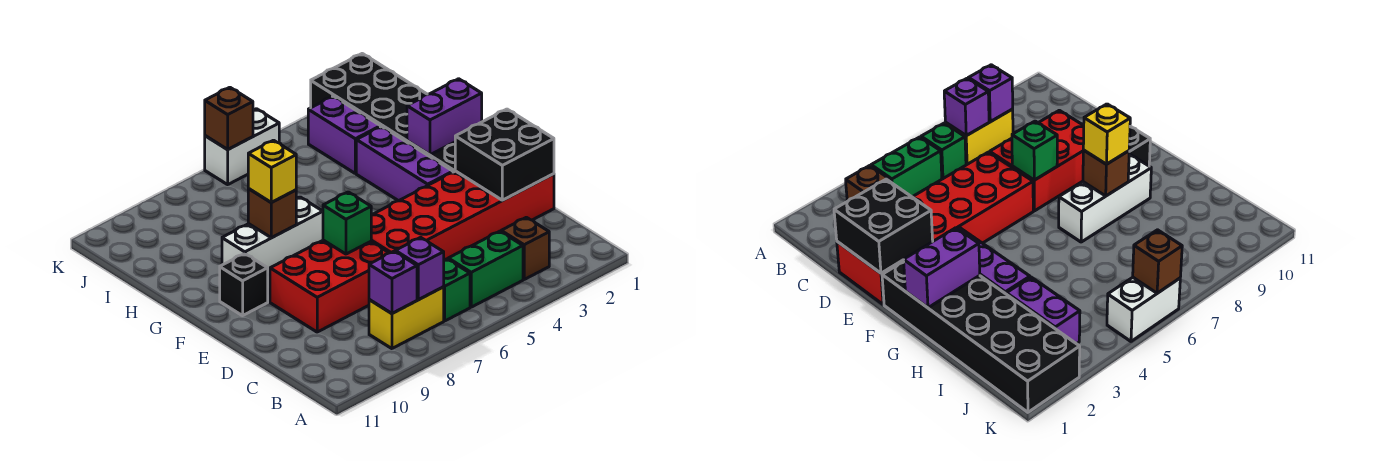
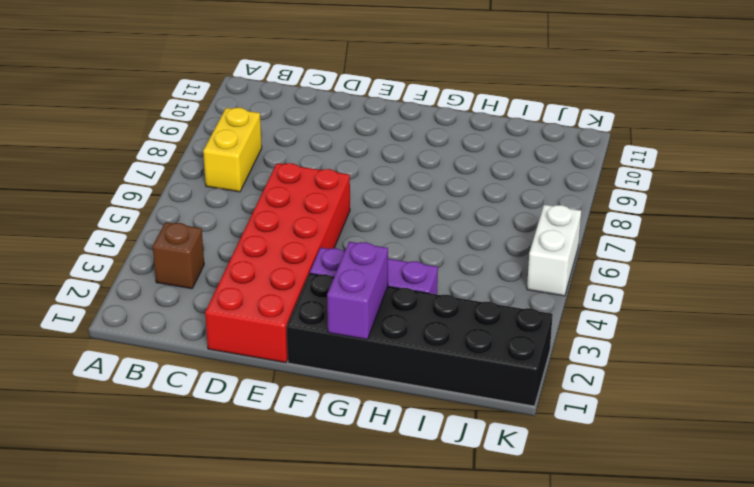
none -> green 1x2 brick [448,231,523,307]
none -> green 1x1 brick [444,259,470,321]
none -> red 2x3 brick [270,240,389,332]

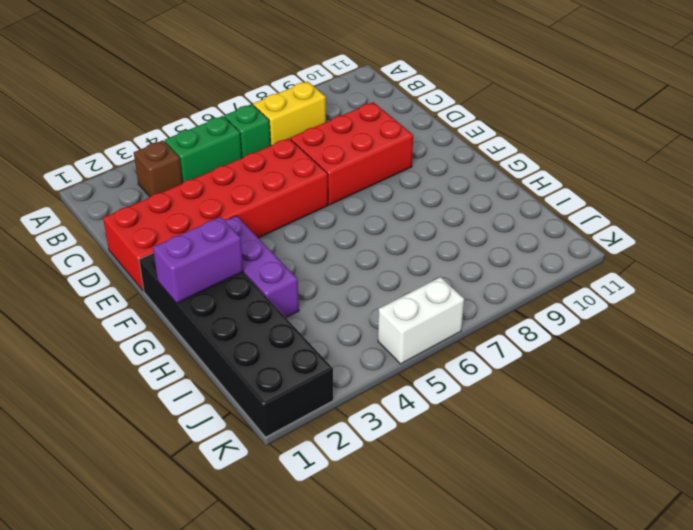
none -> black 1x1 brick [220,254,268,316]
none -> white 1x3 brick [222,197,323,275]
none -> purple 1x2 brick [308,96,380,173]

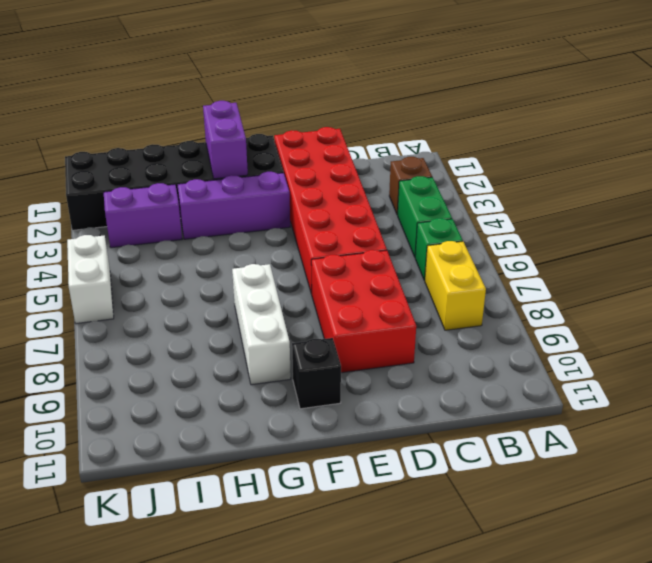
none -> purple 1x1 brick [395,237,444,300]
none -> purple 1x1 brick [369,251,417,313]
none -> black 2x2 brick [455,109,554,200]

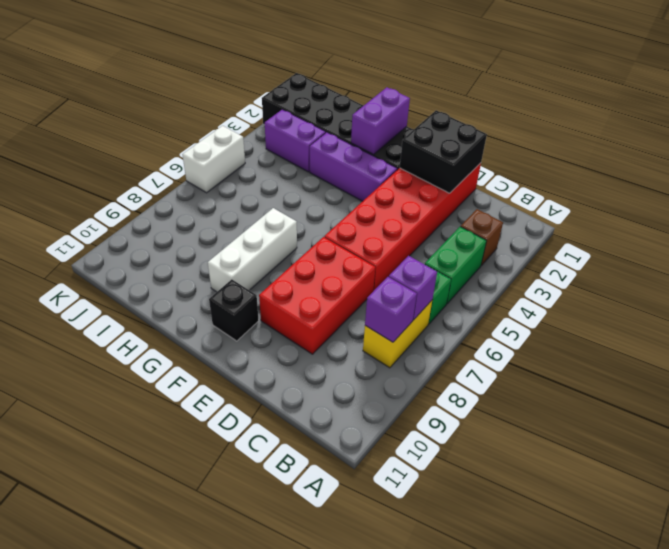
none -> green 1x1 brick [323,192,371,254]
none -> brown 1x1 brick [248,189,296,238]
none -> brown 1x1 brick [205,87,253,149]

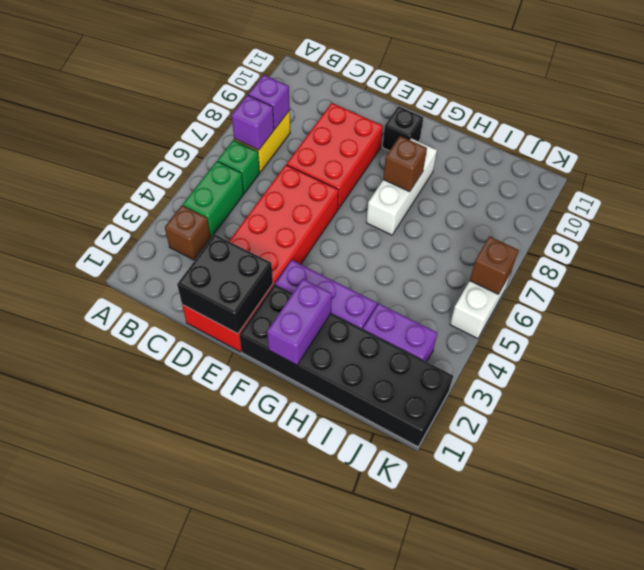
none -> green 1x1 brick [323,192,371,254]
none -> yellow 1x1 brick [248,140,296,203]

